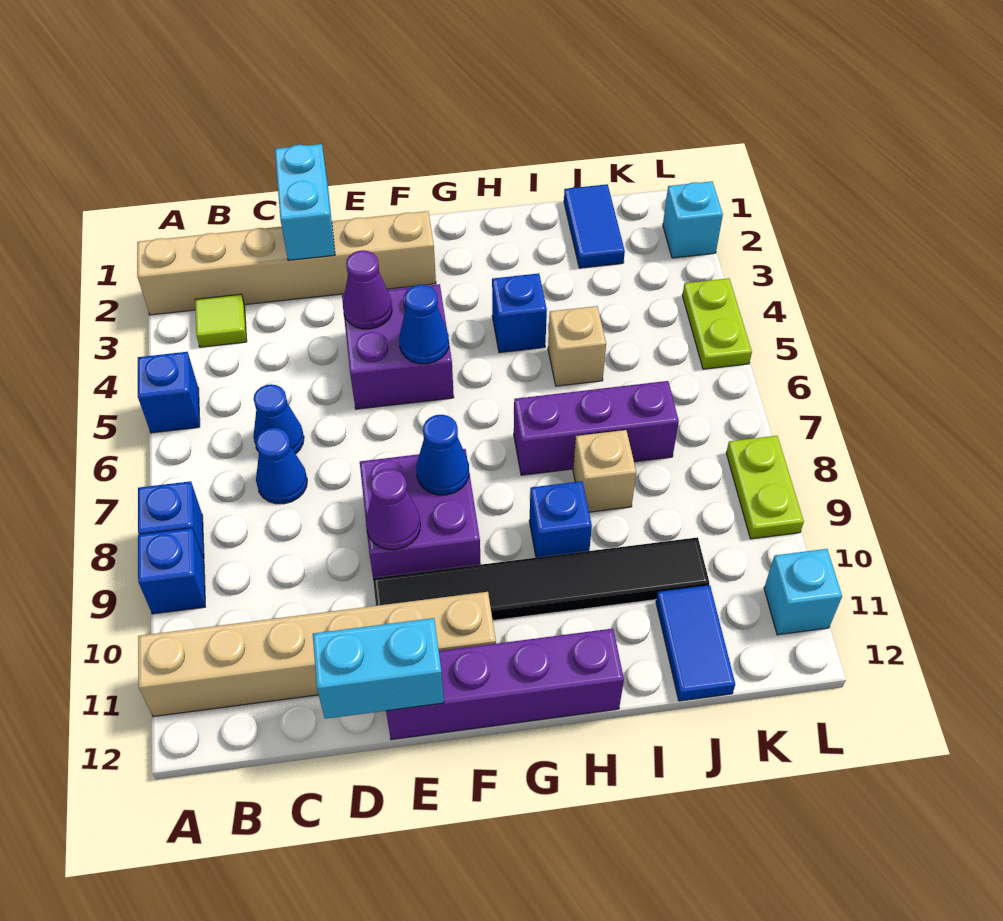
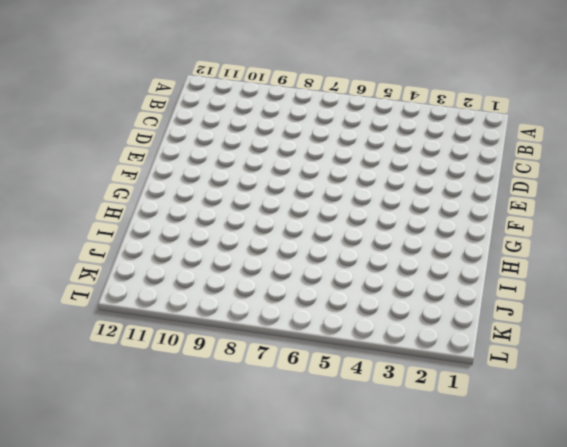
none -> tan 1x6 brick [137,211,436,315]
none -> blue 1x1 brick [138,352,200,433]
none -> blue 1x1 brick [138,481,204,560]

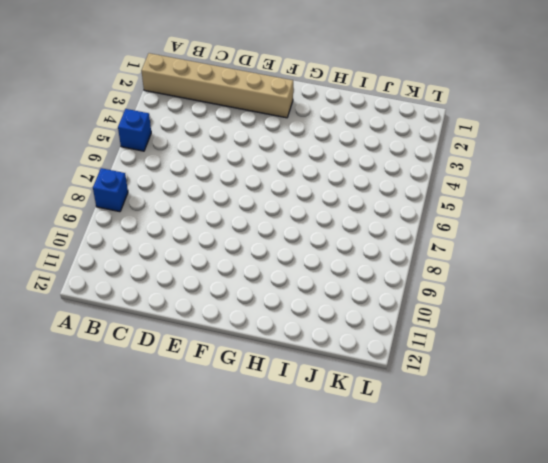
none -> blue 1x1 brick [138,528,205,614]
none -> tan 1x6 brick [138,592,496,717]
none -> lime 1x1 tile [195,294,247,347]

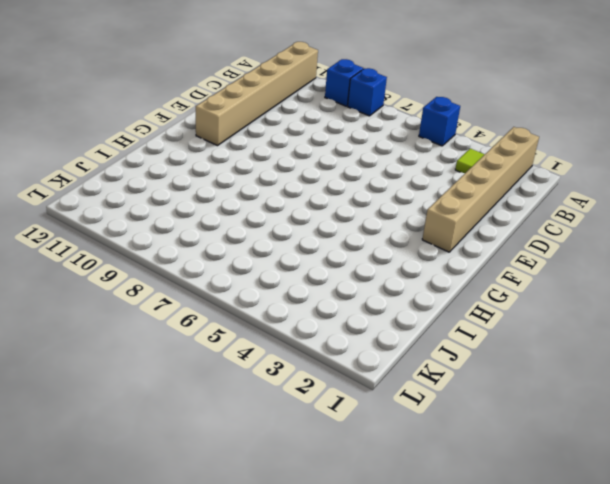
none -> blue 1x1 cone [253,384,304,454]
none -> blue 1x1 cone [256,428,307,504]
none -> purple 2x2 brick [342,284,454,409]

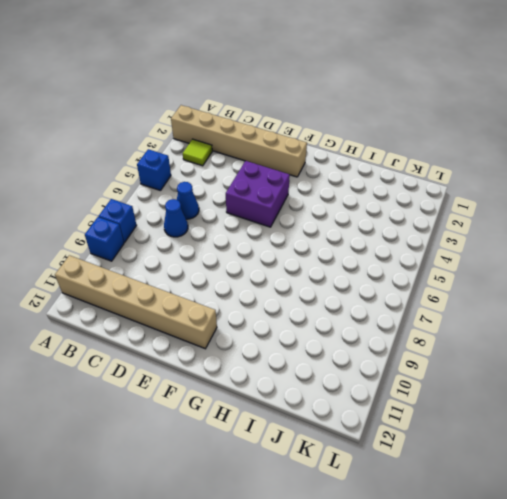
none -> purple 2x2 brick [360,449,481,578]
none -> black 1x6 tile [373,537,709,620]
none -> purple 1x4 brick [386,629,624,740]

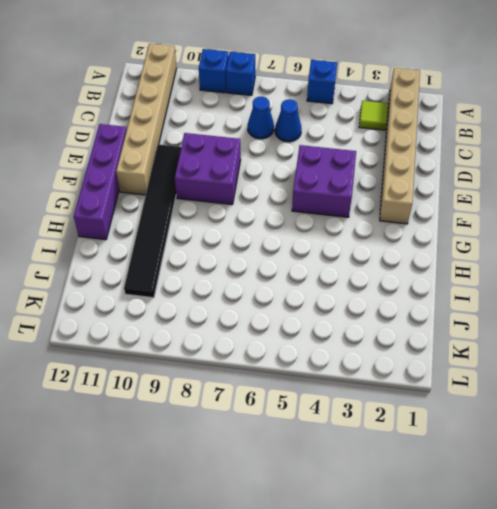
none -> blue 1x1 brick [492,273,547,353]
none -> purple 1x3 brick [514,381,679,475]
none -> blue 1x1 brick [529,481,592,558]

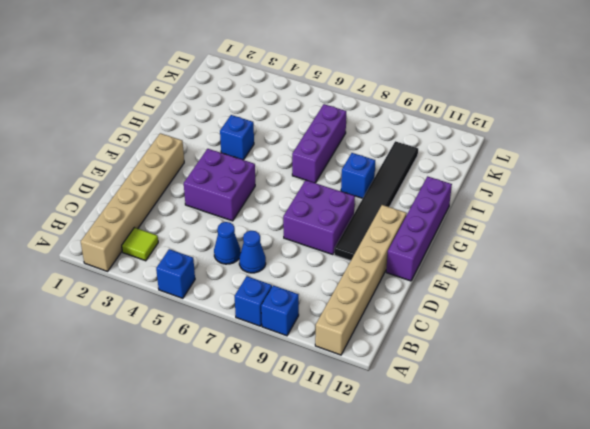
none -> tan 1x1 brick [548,306,606,386]
none -> tan 1x1 brick [573,430,636,512]
none -> blue 1x2 tile [564,184,625,268]

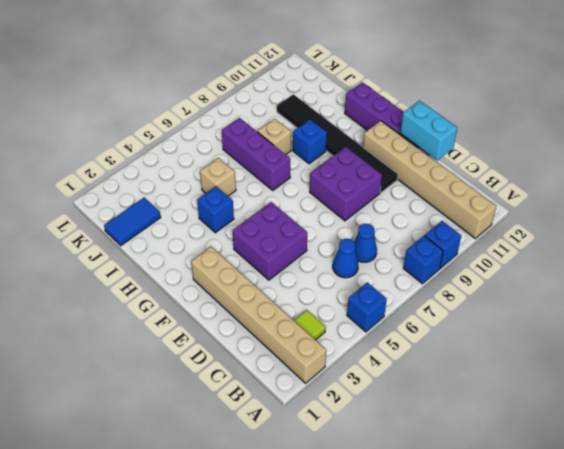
none -> blue 1x2 tile [656,585,735,701]
none -> cyan 1x1 brick [663,181,723,258]
none -> lime 1x2 plate [682,278,752,369]

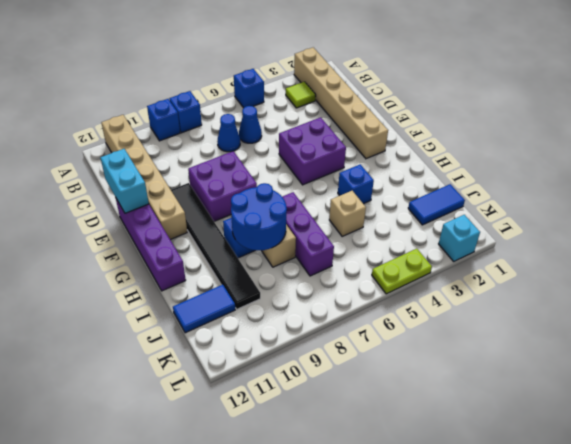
blue 2x2 round brick [231,183,287,250] -> none
none -> lime 1x2 plate [726,436,804,539]
none -> cyan 1x1 brick [764,549,842,635]
none -> cyan 1x2 brick [275,144,335,260]

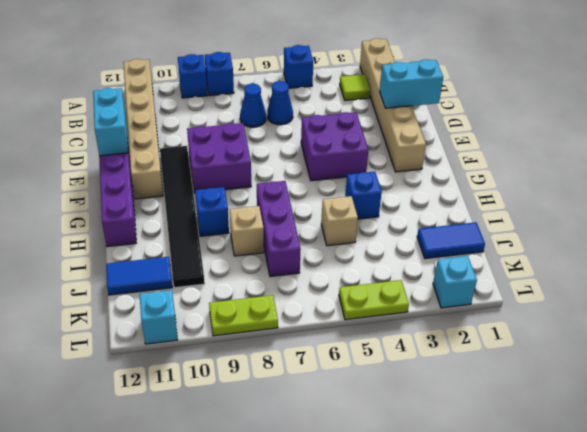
none -> purple 1x1 cone [343,250,392,329]
none -> purple 1x1 cone [366,469,420,550]
none -> blue 1x1 cone [399,285,449,364]

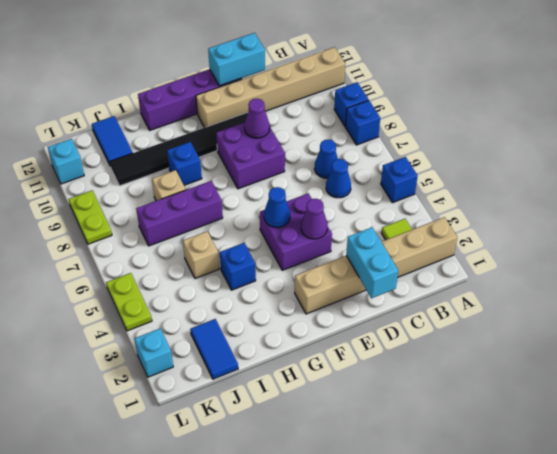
none -> blue 1x1 cone [416,415,469,495]

